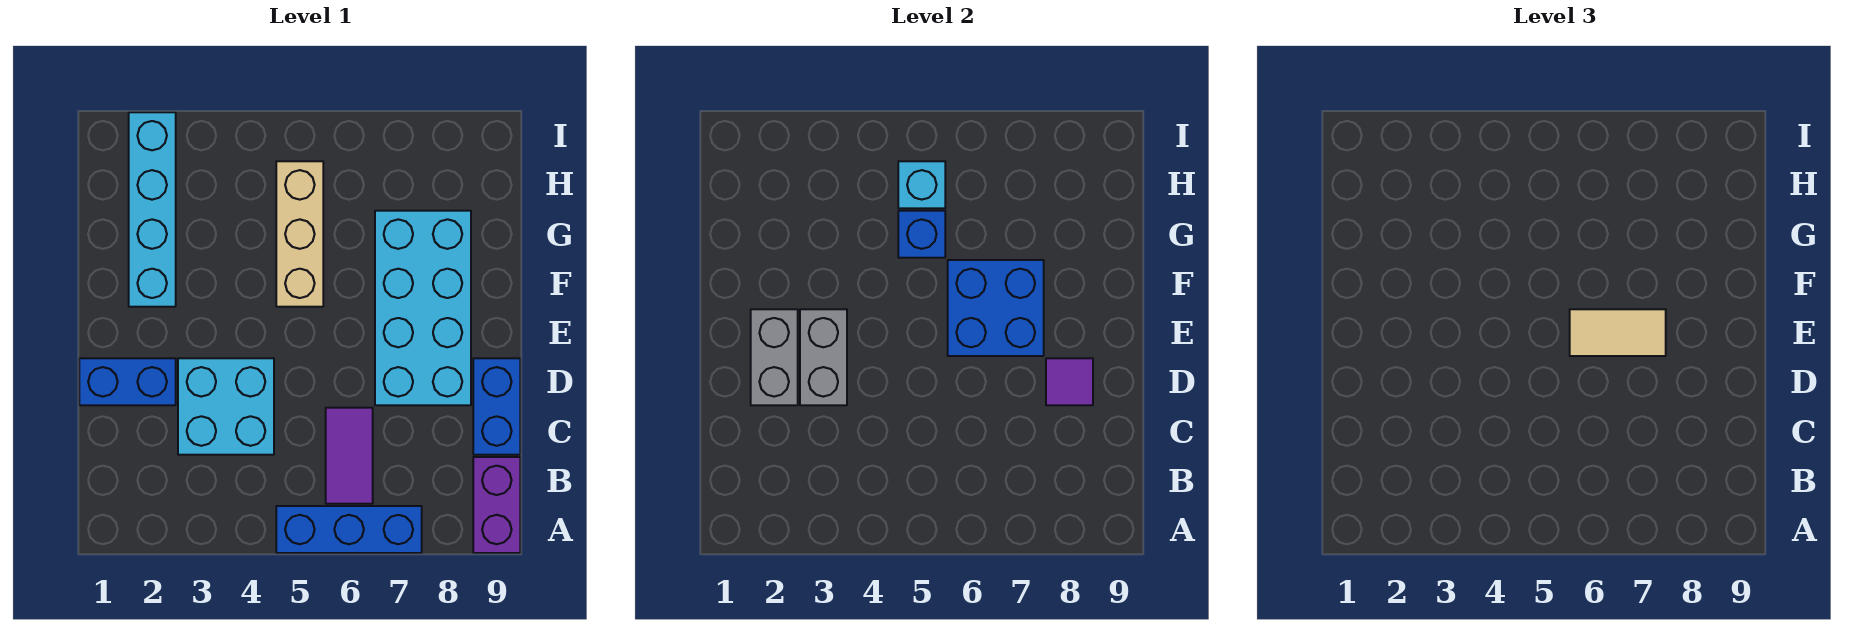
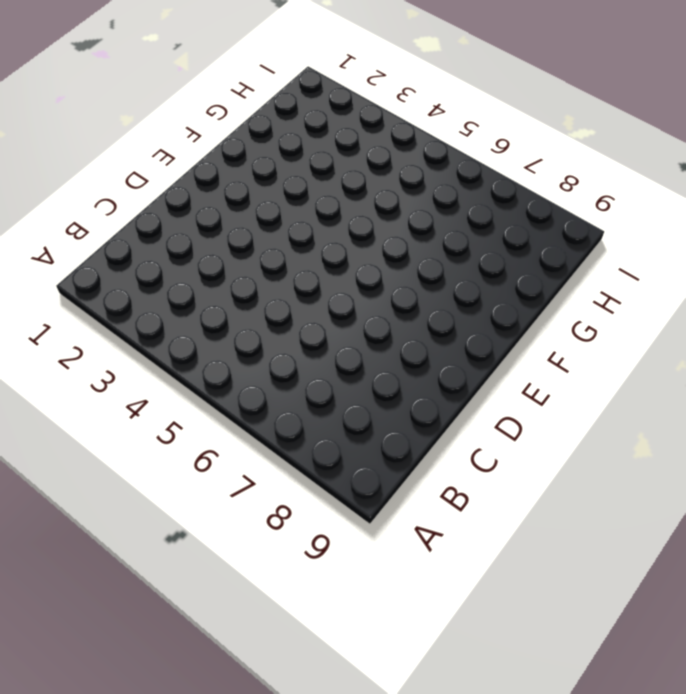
none -> blue 1x3 brick [276,506,422,553]
none -> purple 1x2 brick [473,457,520,553]
none -> purple 1x2 tile [326,408,373,504]

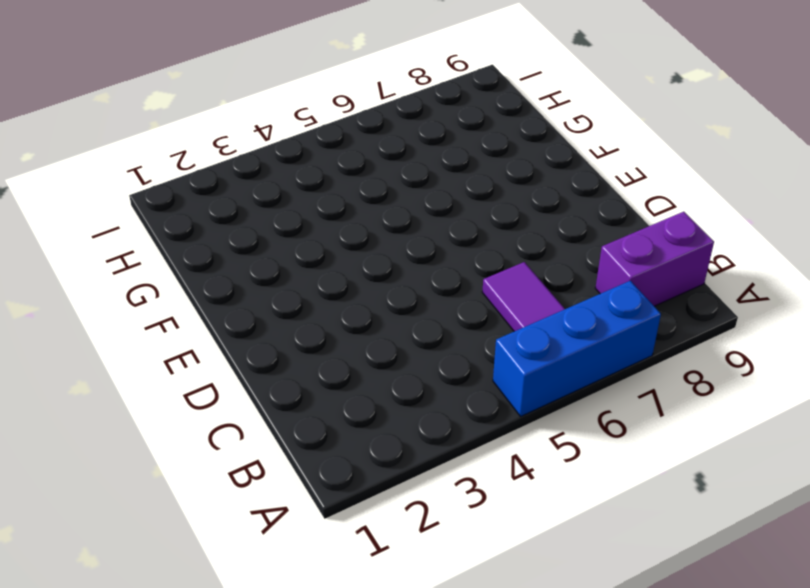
purple 1x2 brick [595,212,714,306] -> purple 1x2 brick turned to [473,457,520,553]
none -> cyan 2x2 brick [178,358,274,455]
none -> blue 1x2 brick [473,358,520,455]
none -> blue 1x2 brick [79,358,176,405]

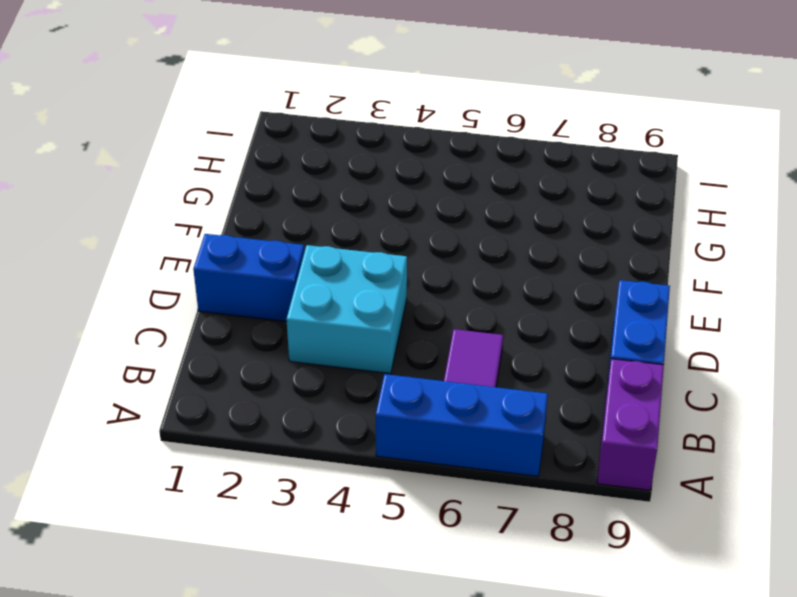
none -> cyan 2x4 brick [375,211,471,405]
none -> cyan 1x4 brick [129,112,176,307]
none -> tan 1x3 brick [276,161,323,307]

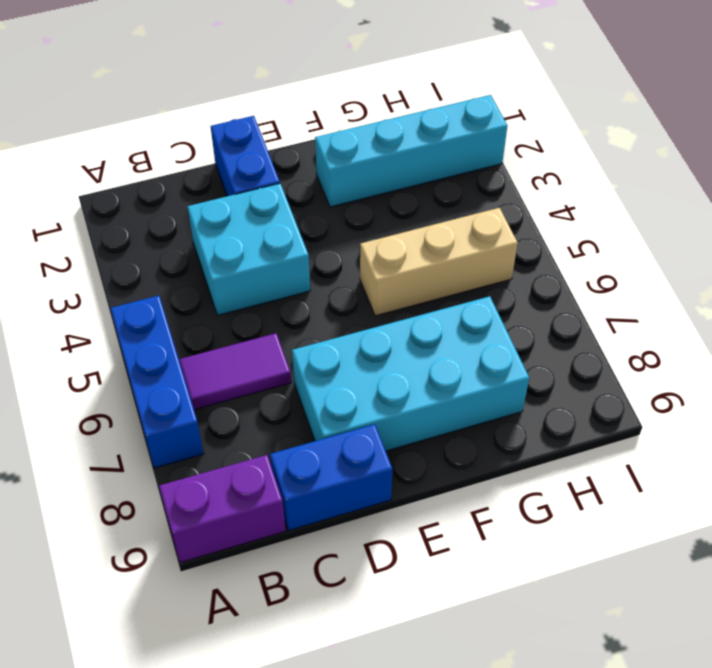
none -> grey 1x2 brick [751,309,798,405]
none -> grey 1x2 brick [800,309,847,405]
none -> purple 1x1 tile [1046,358,1093,405]

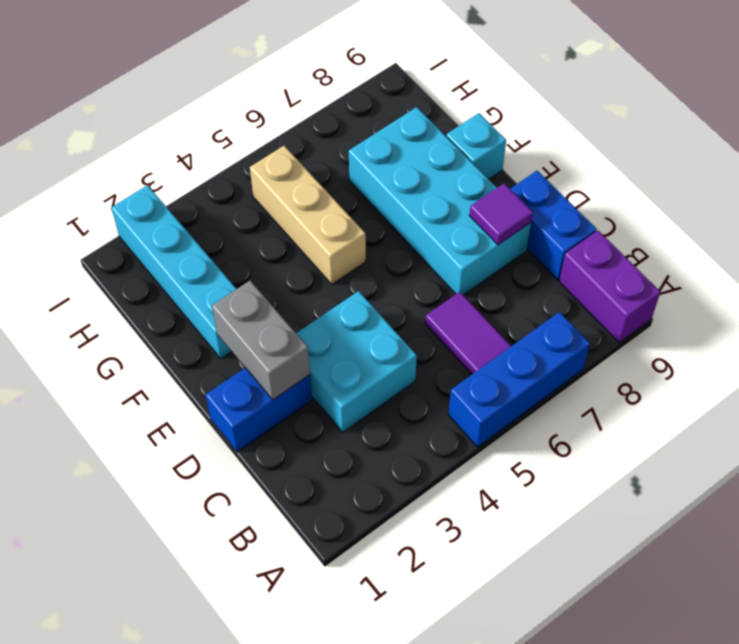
cyan 1x1 brick [446,113,506,179] -> cyan 1x1 brick moved to [898,161,945,208]
none -> grey 1x2 brick [800,309,847,405]
none -> blue 2x2 brick [948,260,1044,356]
none -> blue 1x1 brick [898,211,945,258]

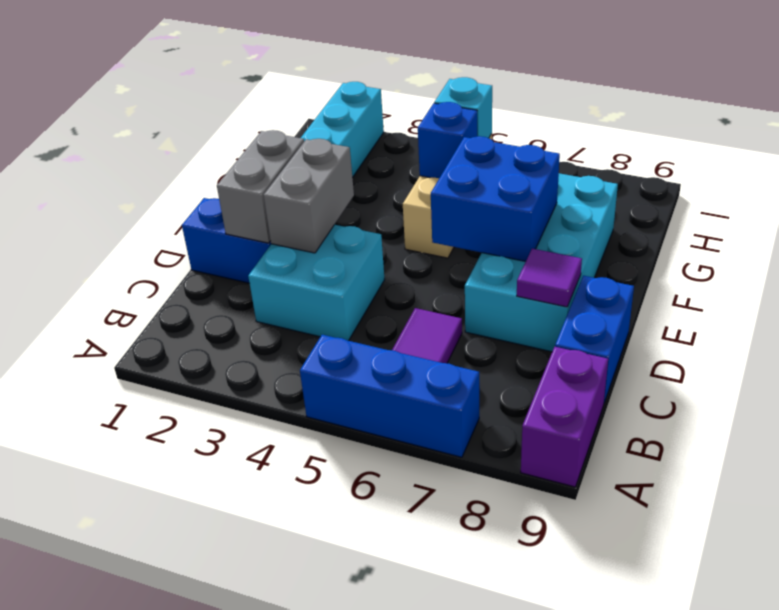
none -> tan 1x2 tile [1570,309,1666,356]

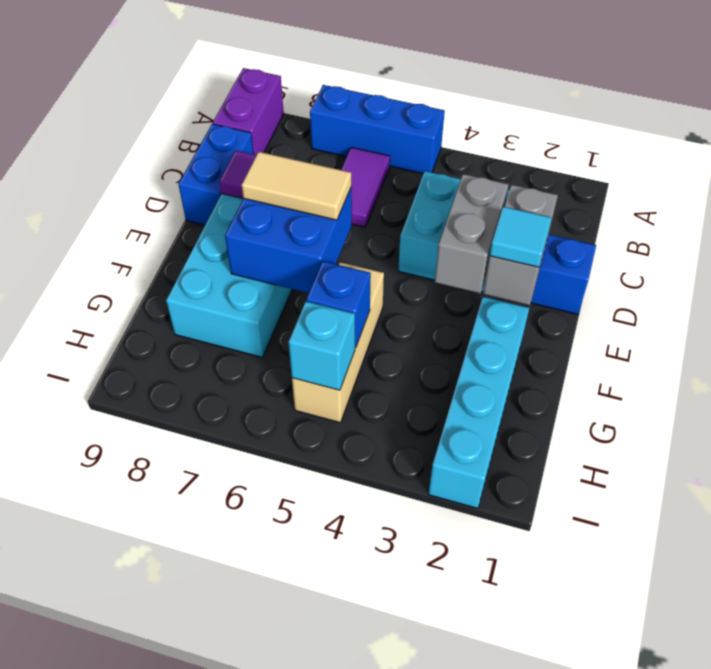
cyan 1x1 tile [490,207,552,267] -> none

